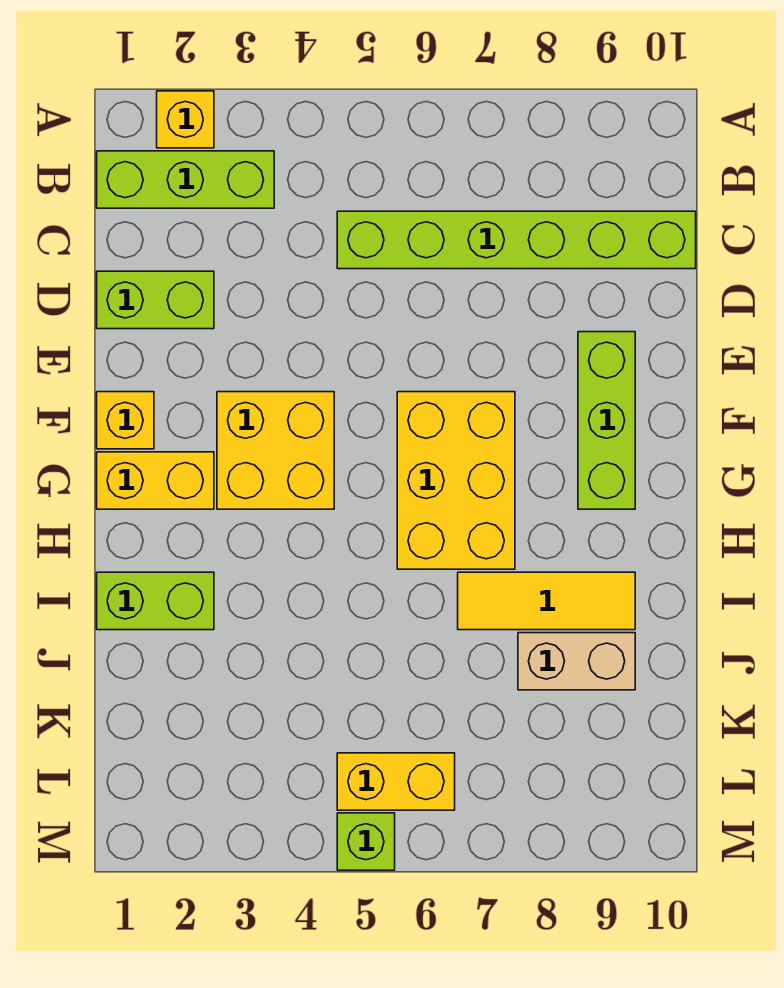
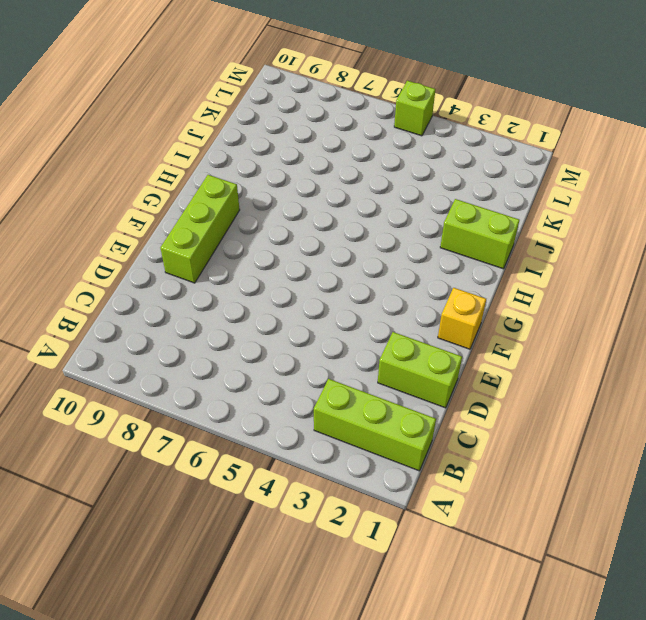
none -> yellow 1x1 brick [157,91,214,148]
none -> lime 1x6 brick [337,211,696,269]
none -> yellow 2x2 brick [217,392,334,509]

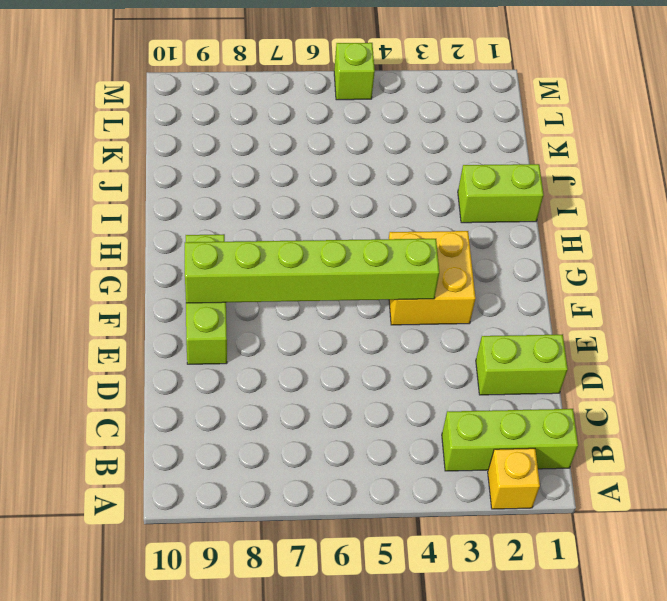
lime 1x6 brick [185,239,439,303] -> lime 1x6 brick moved to [337,211,696,269]
none -> yellow 1x1 brick [97,392,154,449]
none -> yellow 2x3 brick [397,392,515,569]
none -> yellow 1x2 brick [97,452,214,509]

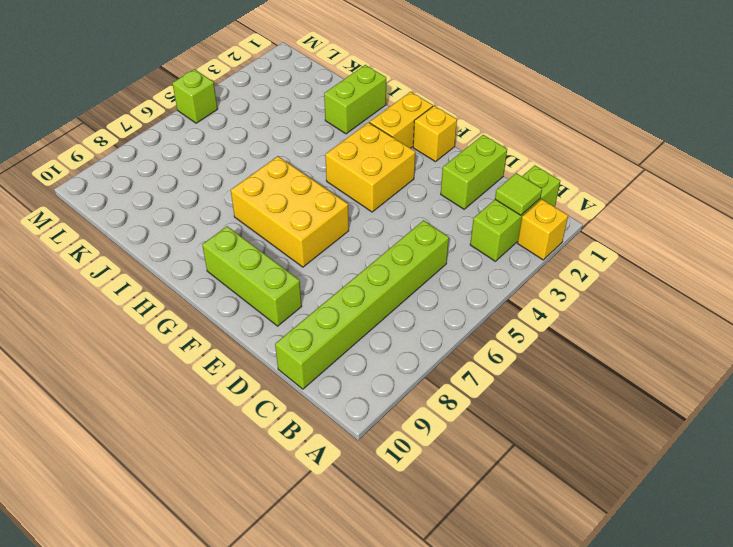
lime 1x1 tile [495,173,542,215] -> none
none -> yellow 1x3 tile [458,572,635,630]
none -> tan 1x2 brick [518,633,635,690]
none -> yellow 1x2 brick [337,753,455,810]

